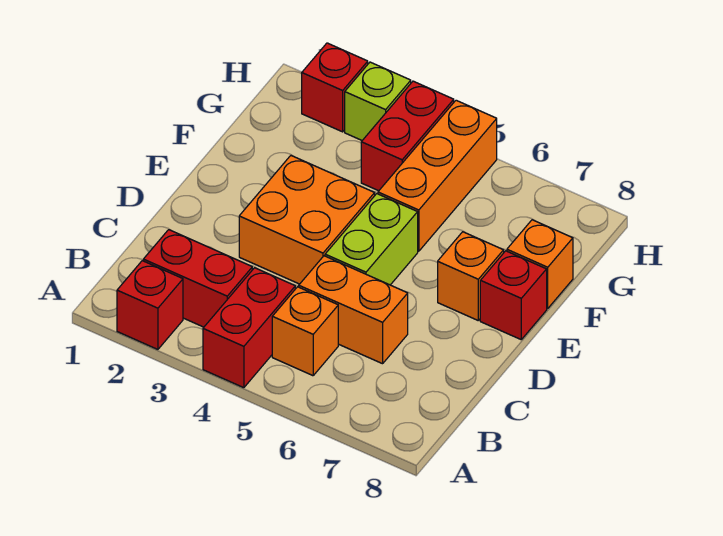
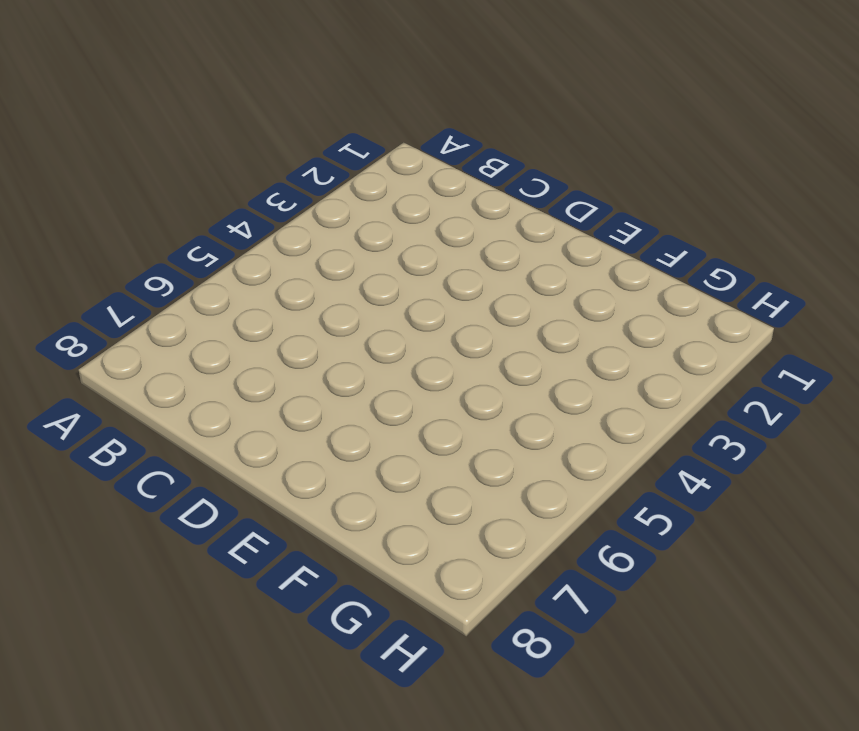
none -> red 1x1 brick [117,261,183,349]
none -> red 1x2 brick [203,268,295,388]
none -> red 1x2 brick [143,230,252,327]

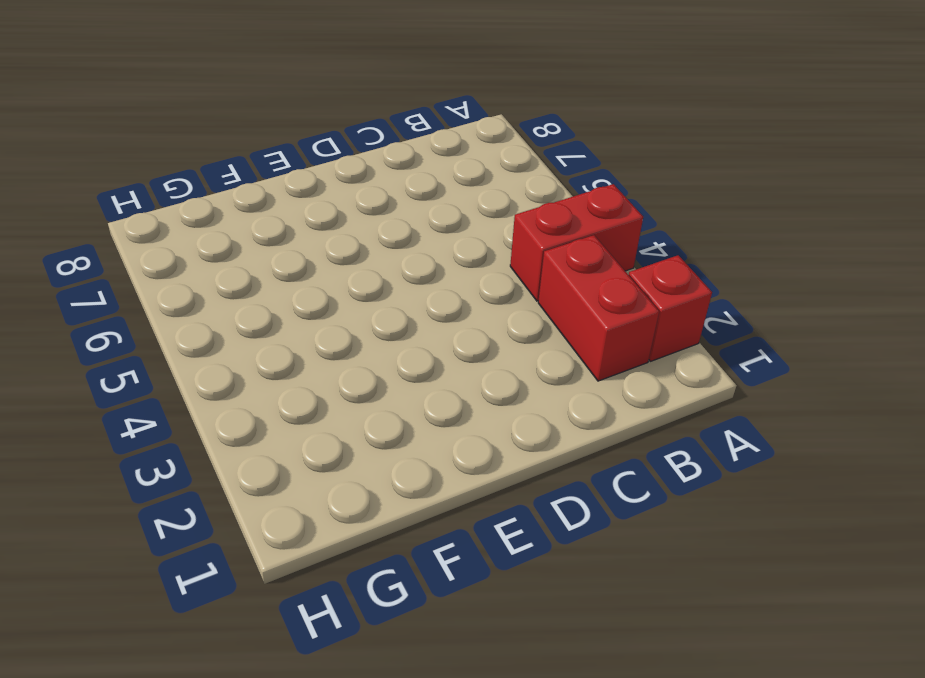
none -> orange 1x1 brick [272,287,338,376]
none -> orange 1x2 brick [299,256,408,364]
none -> orange 2x2 brick [239,156,375,284]

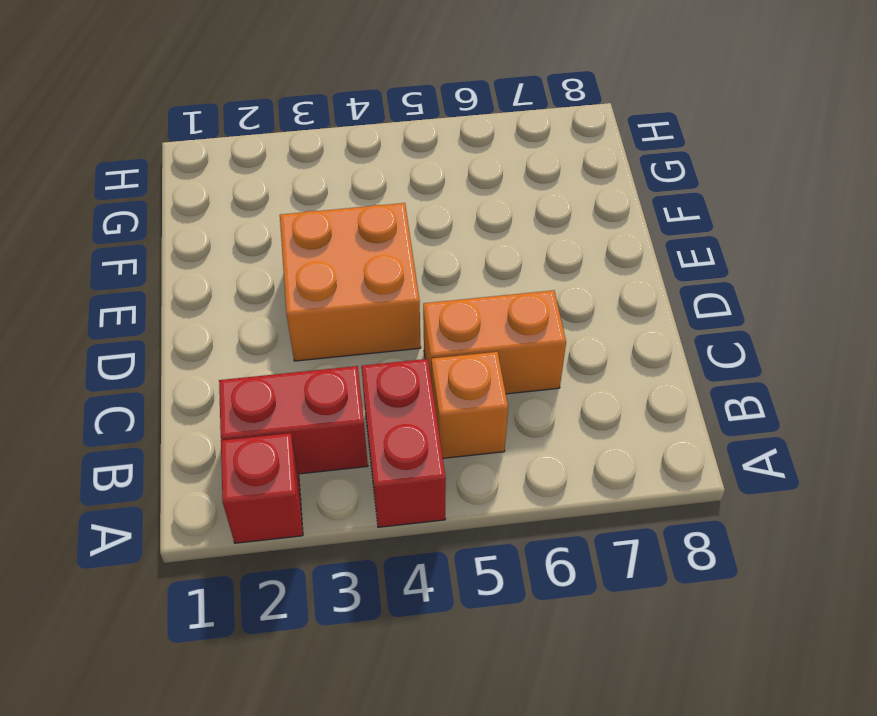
none -> lime 1x2 brick [325,194,418,285]
none -> orange 1x1 brick [438,232,504,320]
none -> red 1x1 brick [480,251,547,339]

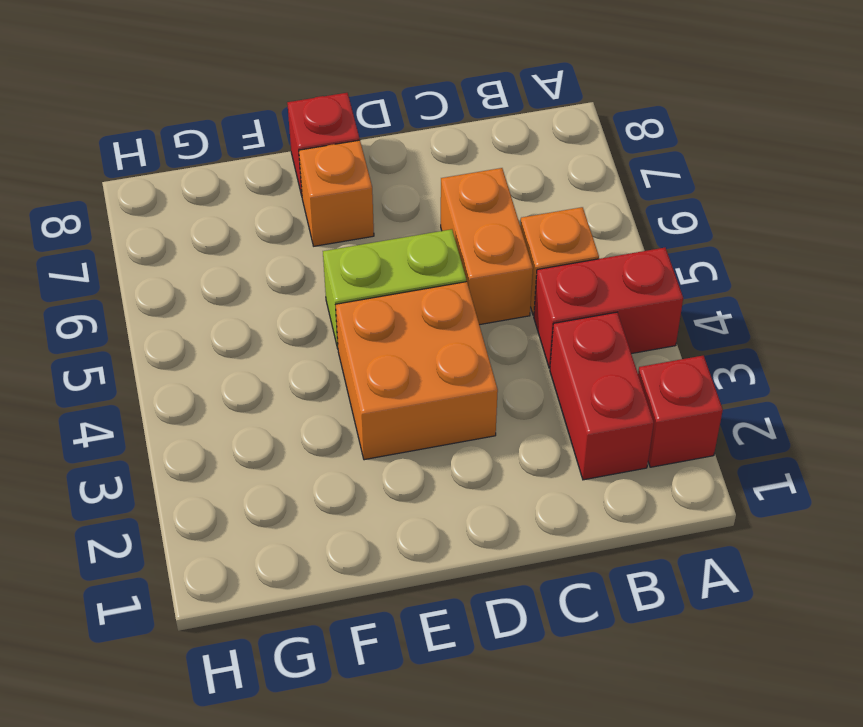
none -> orange 1x3 brick [378,100,497,251]
none -> orange 1x1 brick [507,220,573,308]
none -> red 1x2 brick [361,81,454,191]

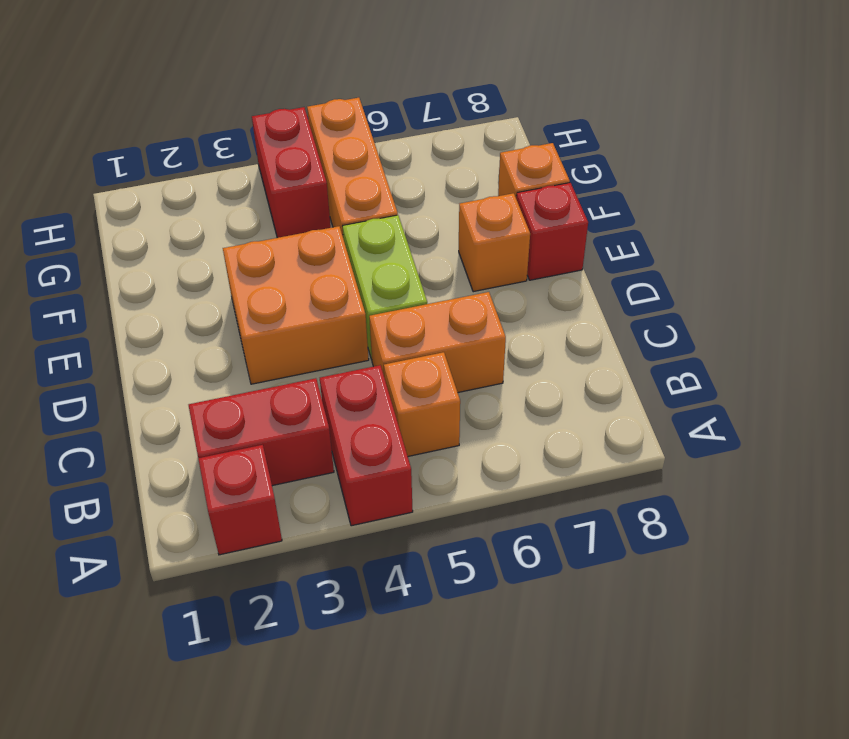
none -> red 1x1 brick [302,43,368,132]
none -> lime 1x1 brick [345,62,411,140]

